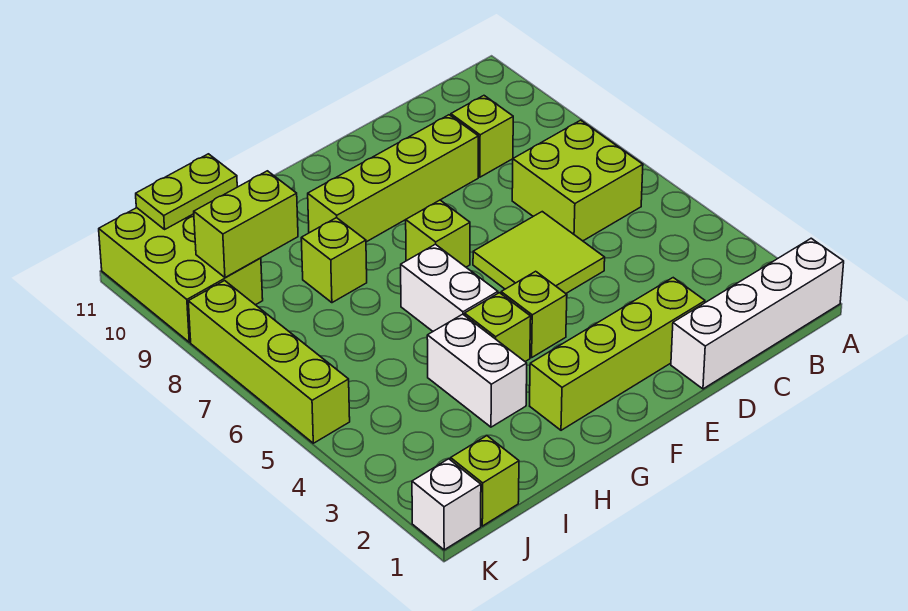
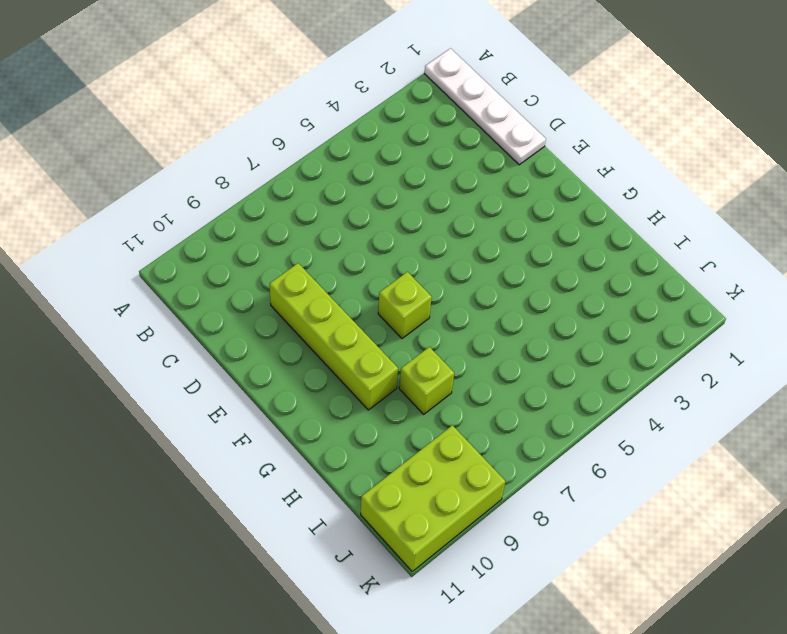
white 1x4 plate [425,48,546,165] -> white 1x4 brick [671,238,844,389]
none -> lime 2x2 brick [512,120,643,241]
none -> lime 1x1 brick [451,96,513,177]
none -> lime 1x4 brick [530,278,705,430]

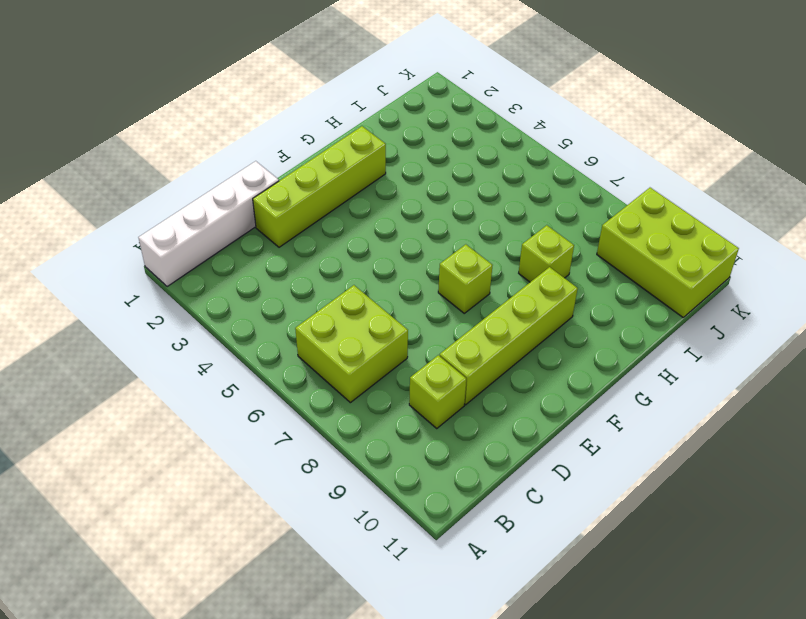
none -> lime 2x2 tile [473,212,605,293]
none -> lime 1x1 brick [501,271,567,358]
none -> lime 1x1 brick [465,293,531,362]

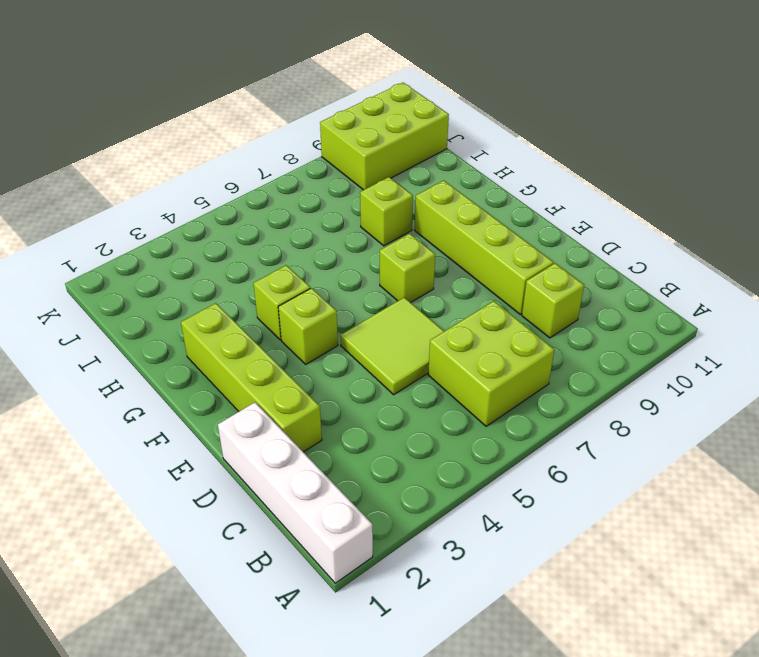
none -> white 1x2 brick [401,244,498,331]
none -> white 1x2 brick [427,314,527,427]
none -> lime 1x1 brick [451,436,519,526]

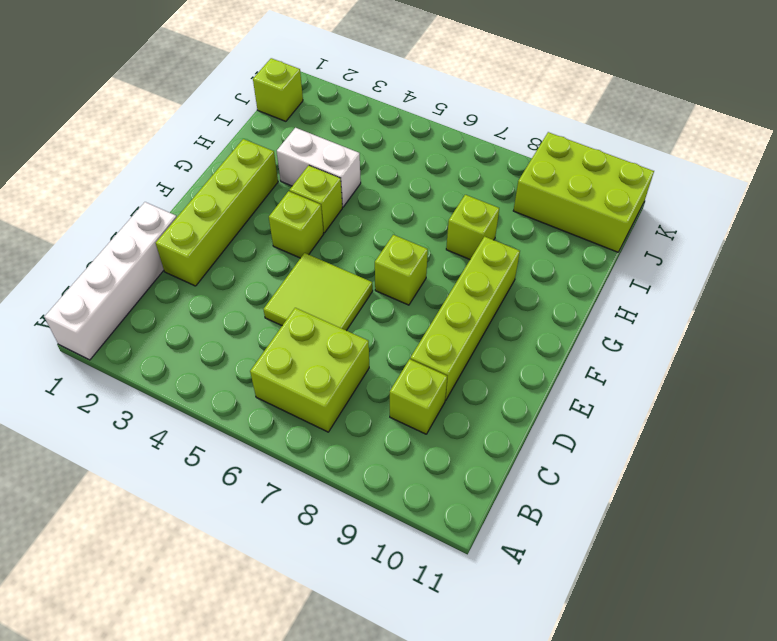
none -> white 1x2 brick [401,244,498,331]
none -> white 1x1 brick [412,459,481,550]
none -> lime 1x4 brick [188,281,350,443]

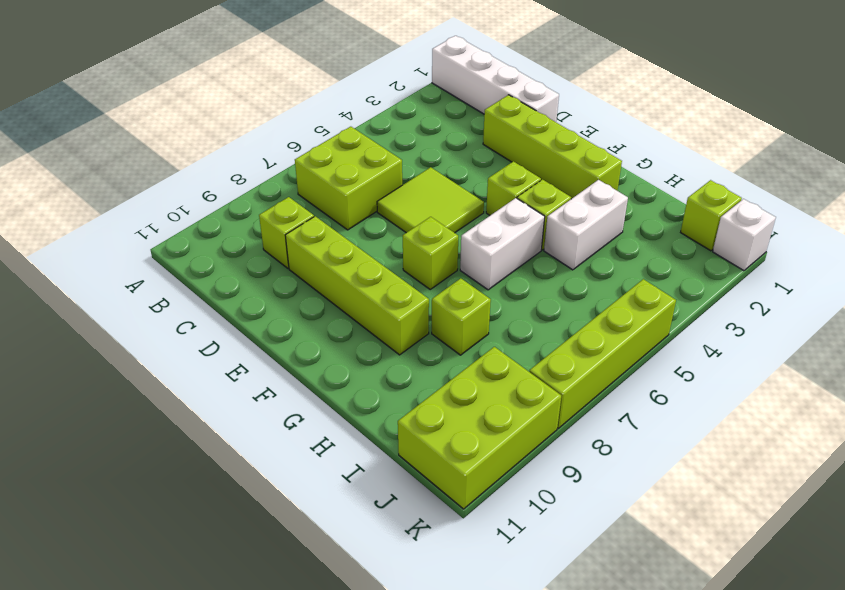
none -> lime 1x2 brick [194,171,298,277]
none -> lime 1x2 plate [136,154,237,229]

